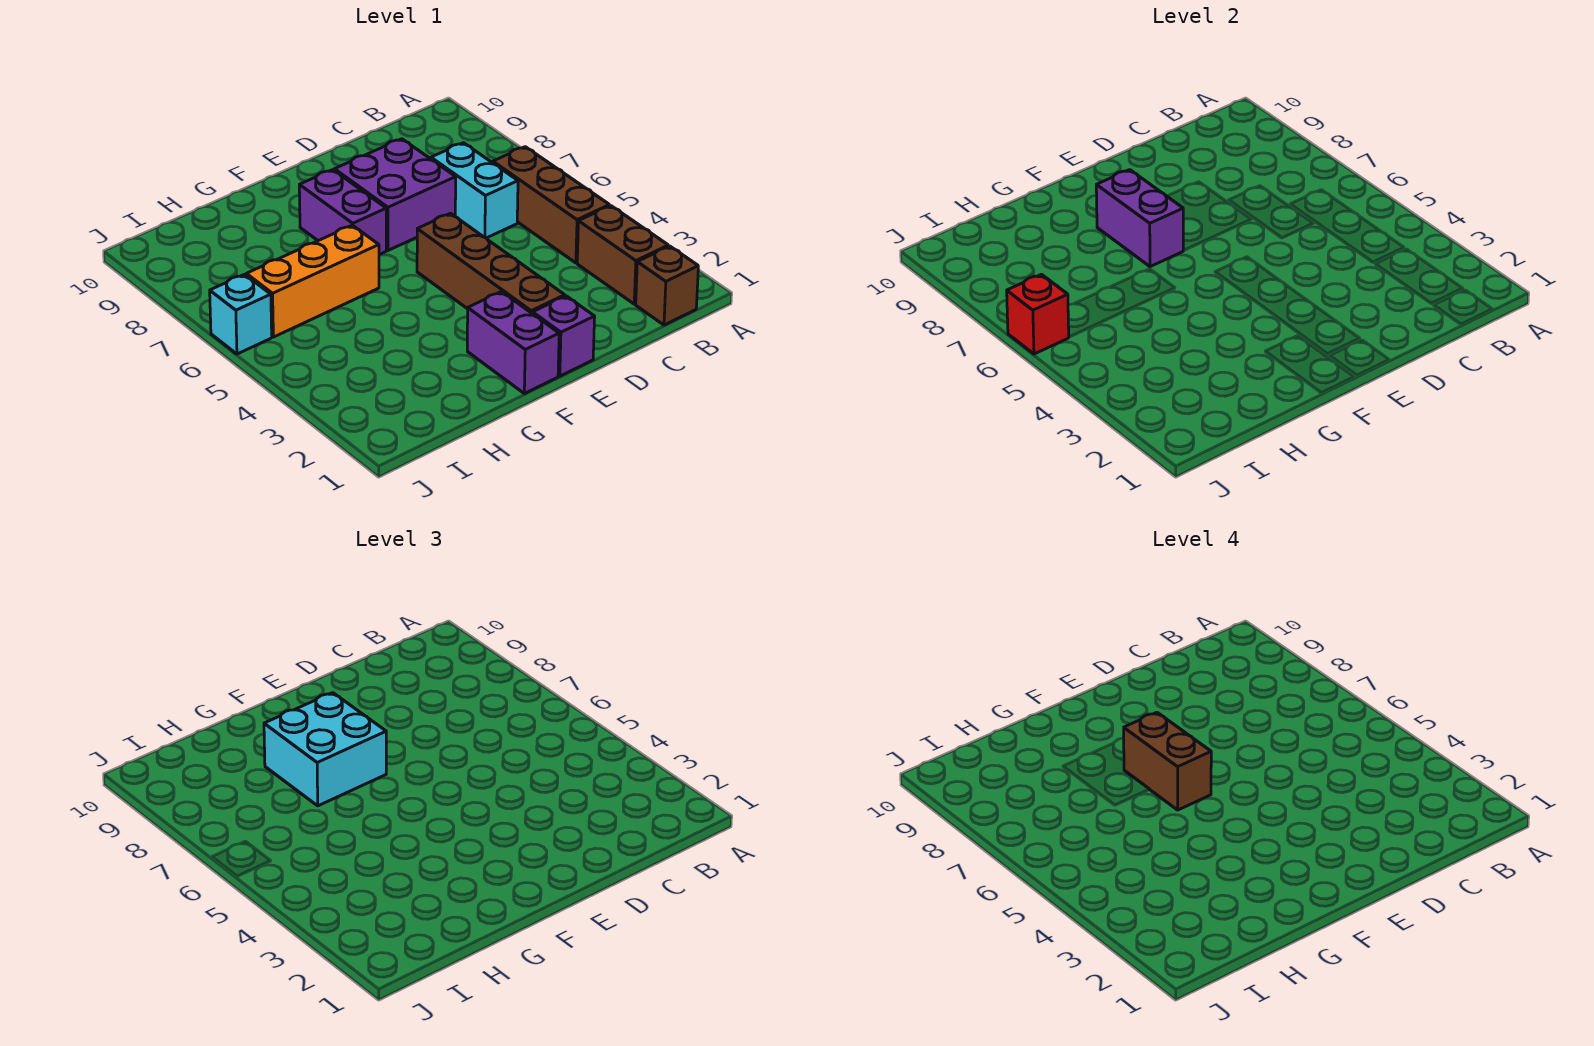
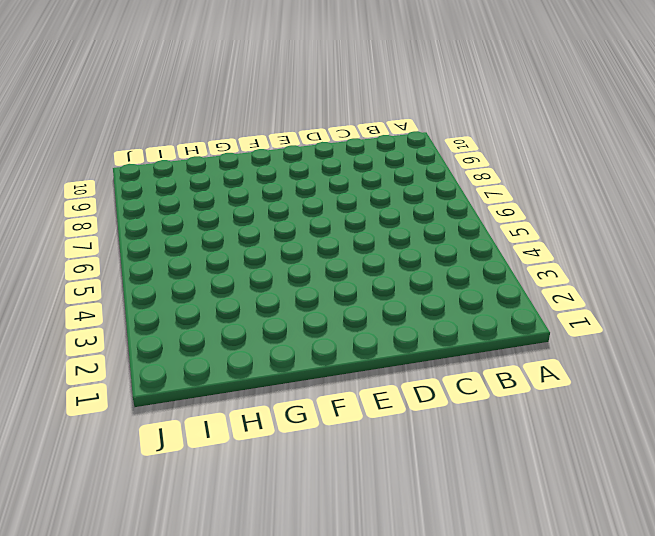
none -> brown 1x1 brick [636,246,698,325]
none -> brown 1x2 brick [577,206,668,304]
none -> brown 1x3 brick [493,147,609,263]

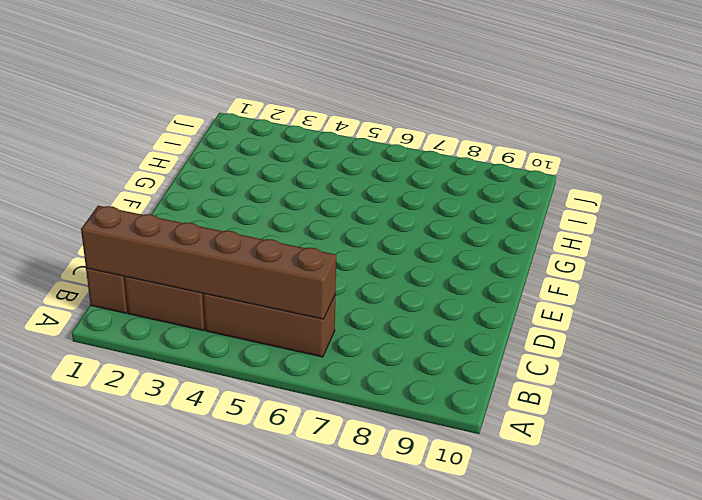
brown 1x6 brick [81,206,336,319] -> none
none -> cyan 1x2 brick [431,143,518,238]
none -> purple 2x2 brick [334,139,456,250]
none -> purple 1x1 brick [533,296,595,376]

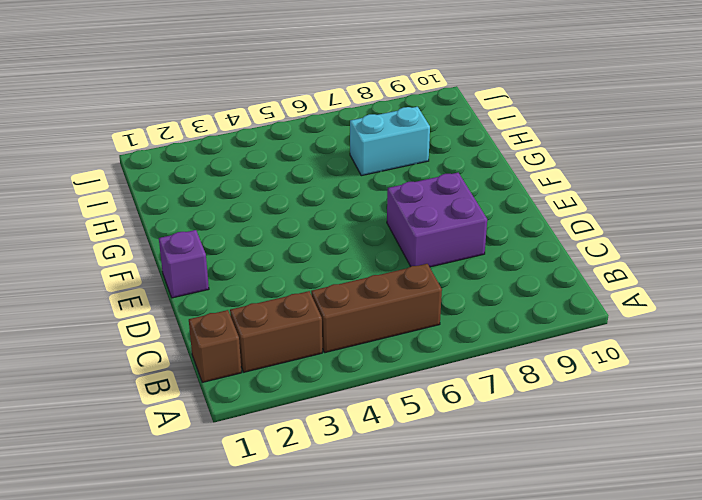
cyan 1x2 brick [350,107,430,176] -> cyan 1x2 brick moved to [431,143,518,238]
none -> brown 1x4 brick [417,213,565,314]
none -> purple 1x2 brick [467,292,559,394]
none -> purple 1x2 brick [299,170,386,255]

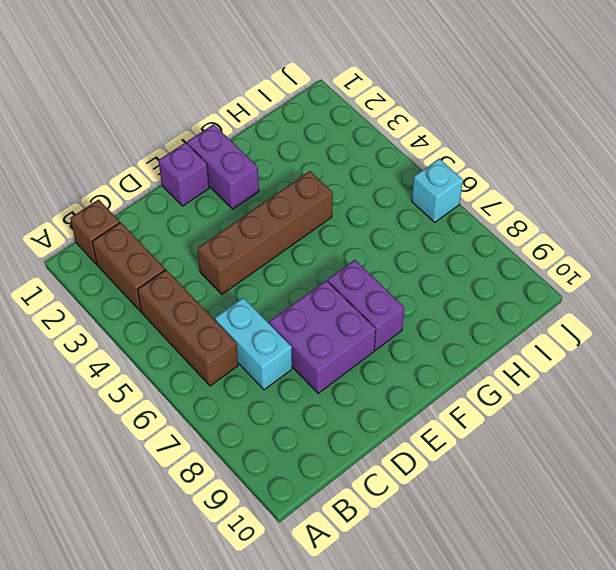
brown 1x4 brick [197,171,333,294] -> brown 1x4 brick turned to [417,213,565,314]
none -> orange 1x3 brick [246,225,379,337]
none -> purple 1x2 brick [1096,170,1183,267]
none -> red 1x1 brick [1007,274,1069,354]

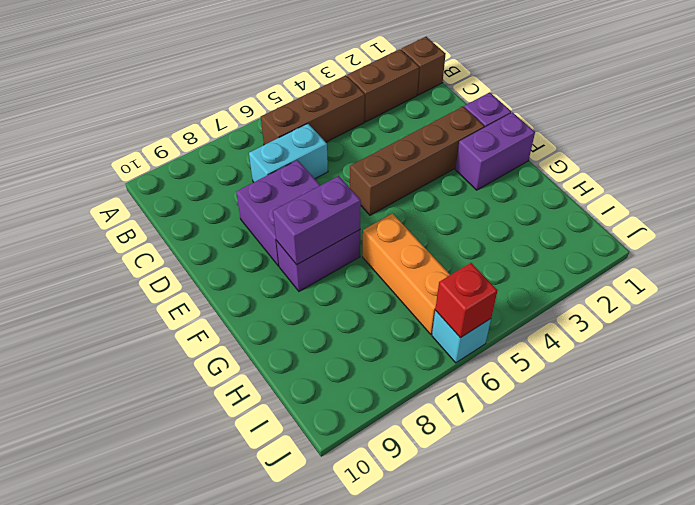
none -> cyan 2x2 brick [264,693,386,806]
none -> brown 1x2 brick [1124,712,1211,810]

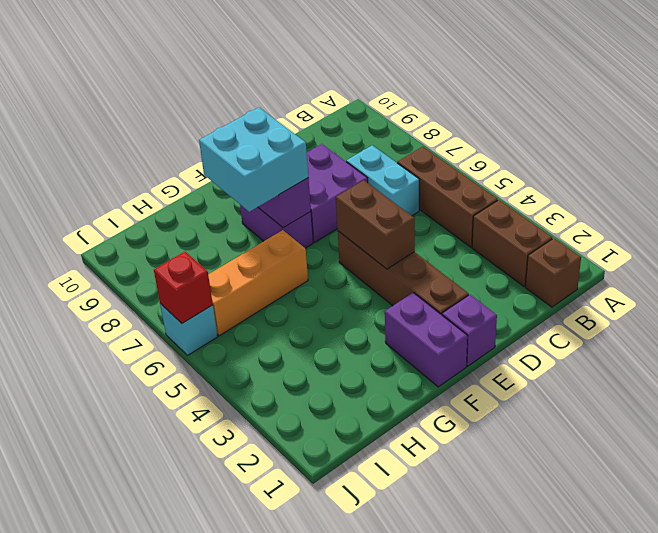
brown 1x2 brick [336,180,415,269] -> brown 1x2 brick moved to [1124,712,1211,810]

